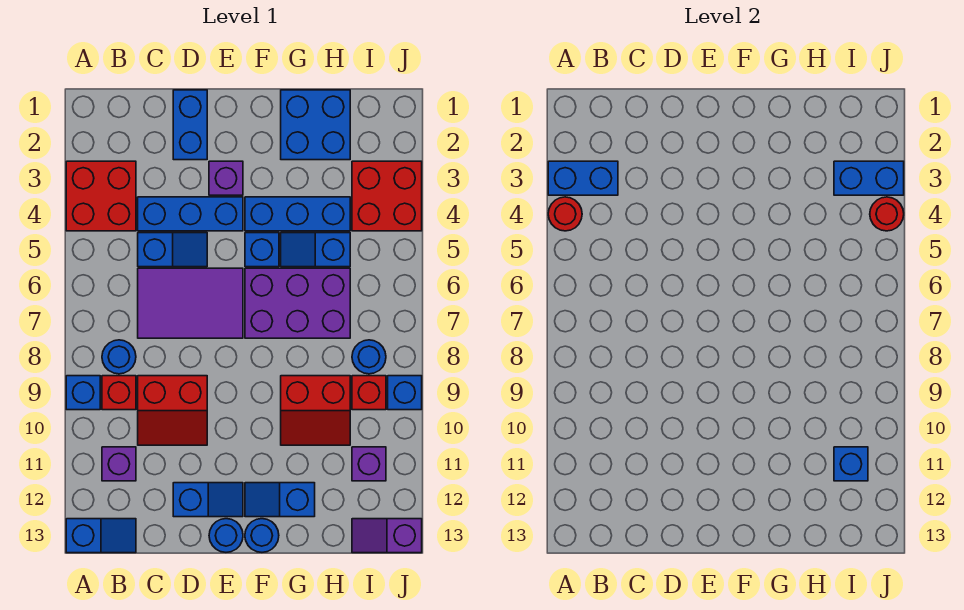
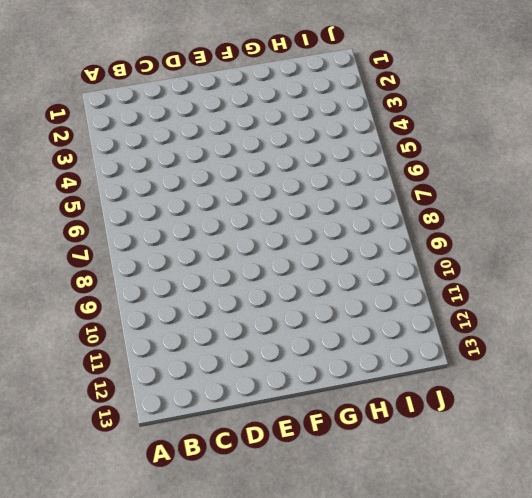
none -> red 2x2 brick [66,161,136,231]
none -> blue 1x1 brick [66,376,100,410]
none -> blue 1x2 slope [66,519,136,553]
none -> blue 1x1 round brick [102,340,136,374]

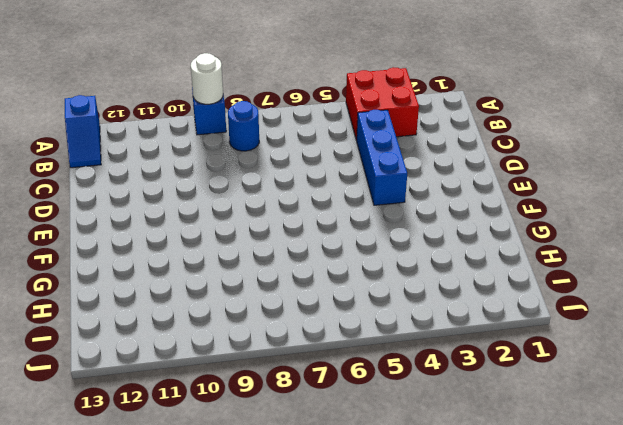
white 1x1 round brick [191,53,223,104] -> none
none -> red 1x1 brick [102,376,136,410]
none -> purple 1x1 brick [102,447,136,481]
none -> blue 1x2 slope [138,233,207,267]
none -> purple 2x3 tile [138,268,243,338]

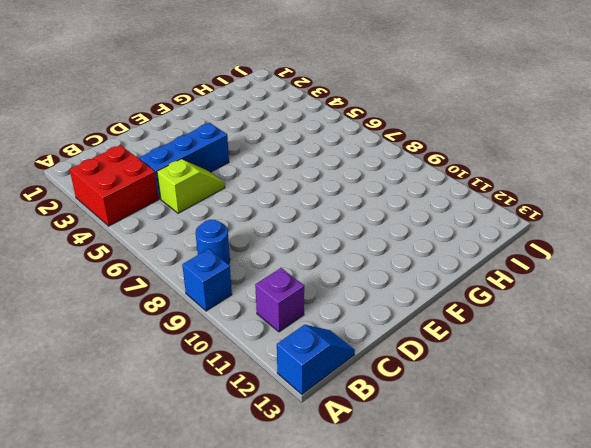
lime 1x2 slope [157,159,225,213] -> blue 1x2 slope [138,233,207,267]
none -> red 1x1 brick [102,376,136,410]
none -> purple 2x3 tile [138,268,243,338]
none -> red 2x2 slope [138,376,207,445]
none -> blue 1x2 brick [173,90,207,160]

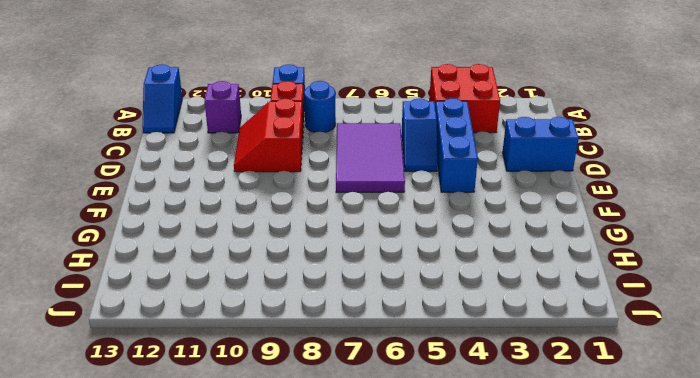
none -> blue 1x2 slope [173,483,243,517]
none -> purple 1x1 brick [209,161,243,195]
none -> blue 1x1 round brick [209,519,243,552]
none -> blue 1x3 brick [245,197,350,231]

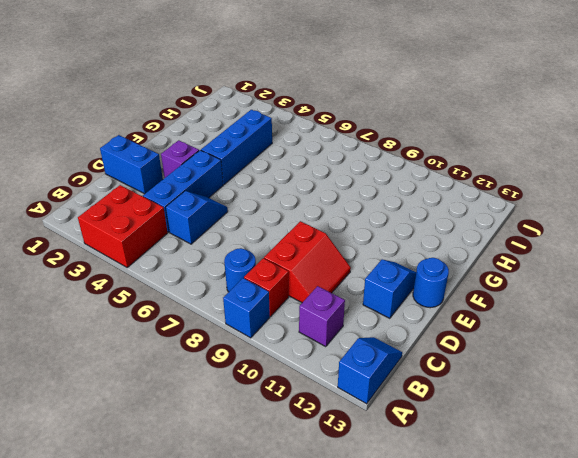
none -> purple 2x3 tile [138,268,243,338]
none -> blue 1x1 brick [245,233,279,267]
none -> purple 2x3 brick [245,268,350,338]
none -> blue 1x2 slope [245,483,315,517]

